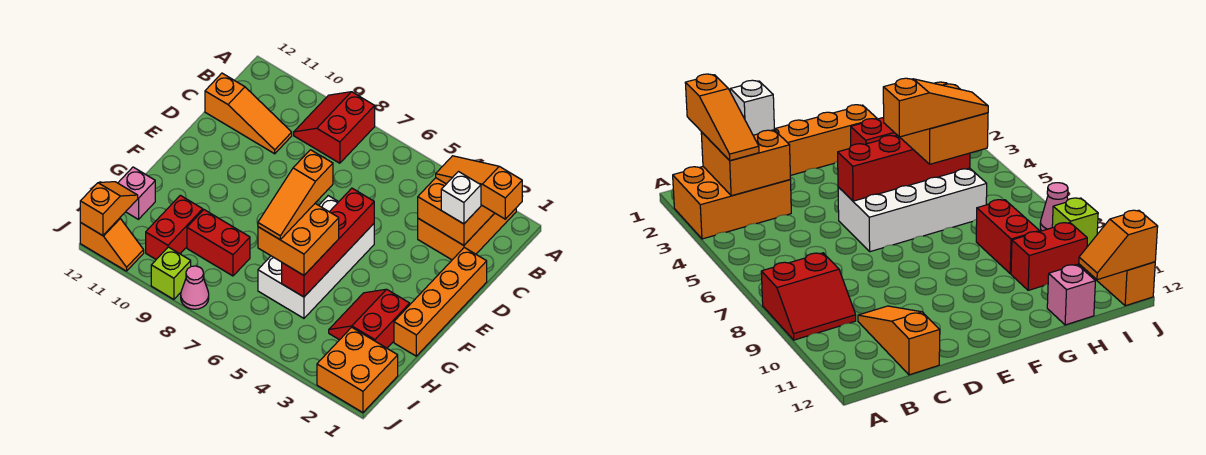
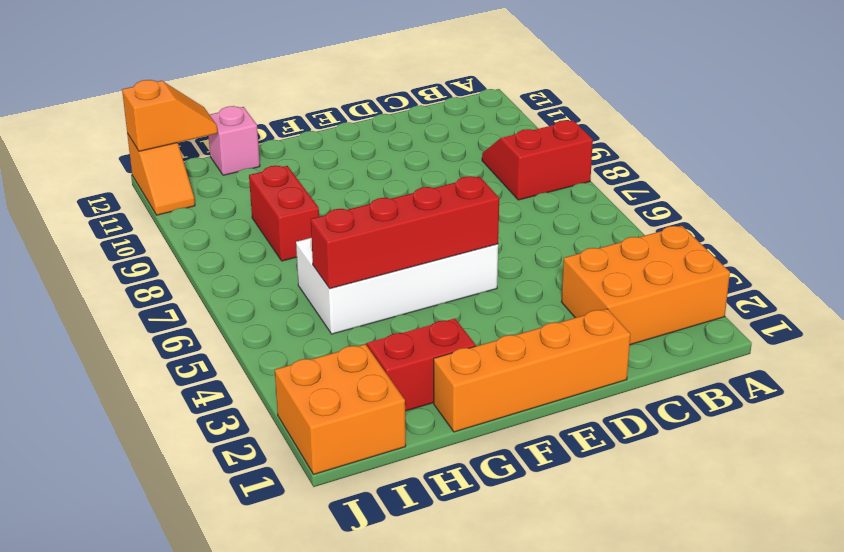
none -> orange 1x3 slope [205,73,292,154]
none -> red 1x2 brick [146,195,203,259]
none -> pink 1x1 cone [181,266,209,309]

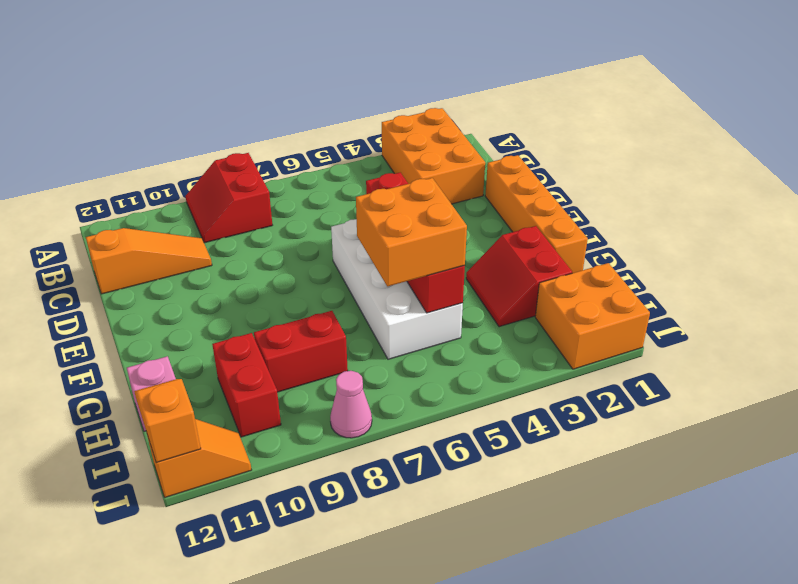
none -> lime 1x1 brick [151,247,191,299]
none -> orange 2x2 brick [418,178,494,245]
none -> orange 1x3 slope [436,156,522,219]

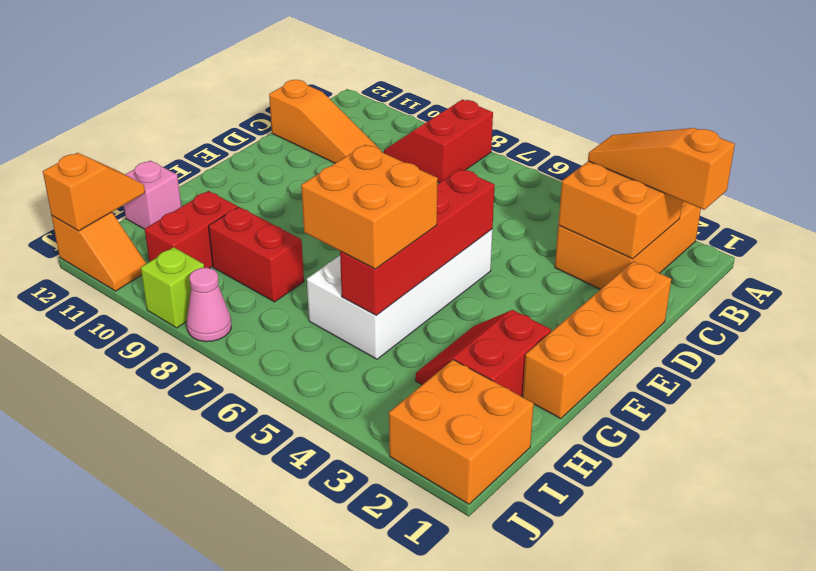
none -> white 1x1 brick [441,172,481,224]
none -> orange 1x3 slope [258,150,333,239]

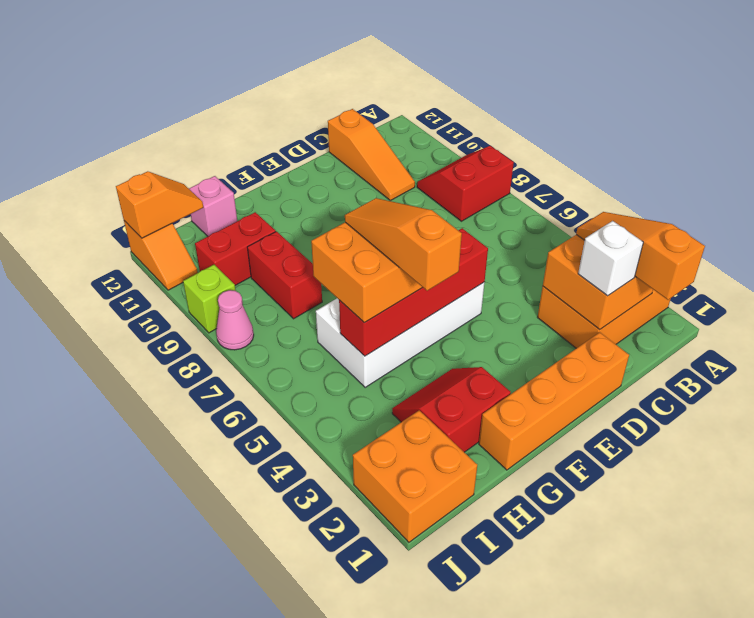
orange 1x3 slope [345,198,462,291] -> orange 1x3 slope turned to [258,150,333,239]

